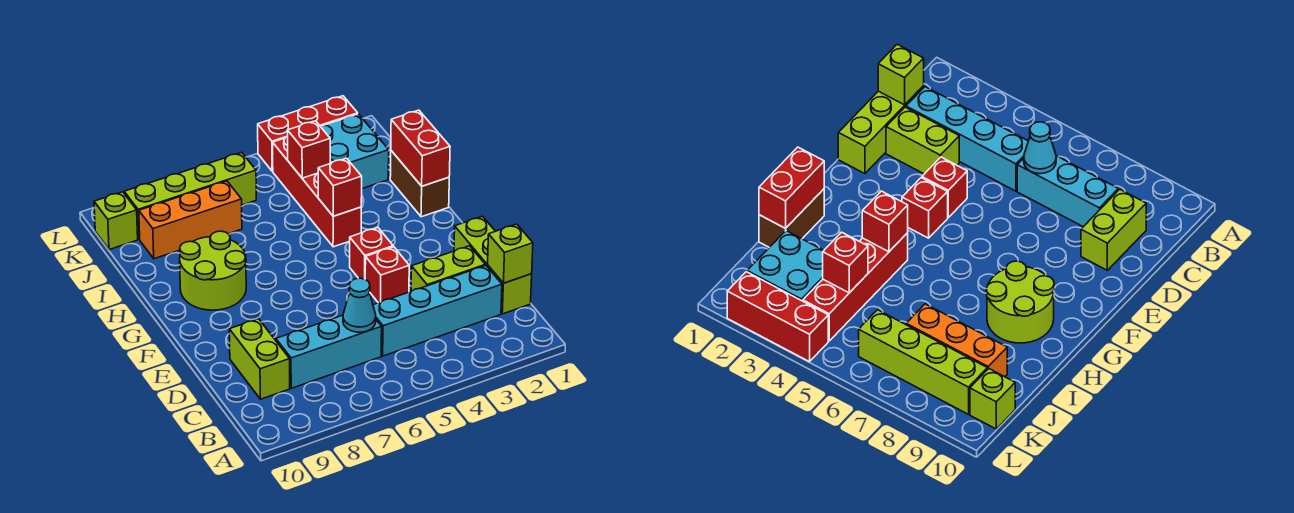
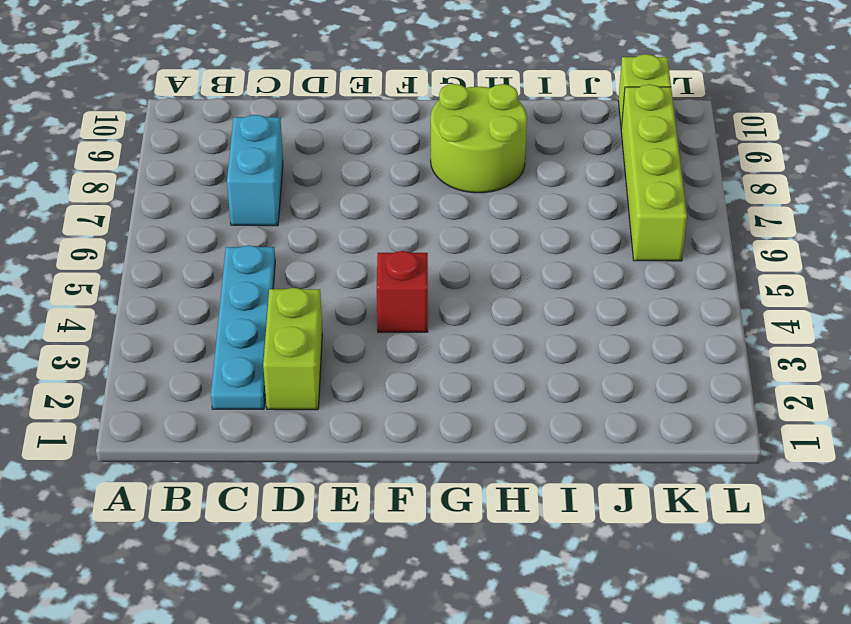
cyan 1x4 plate [211,245,275,409] -> cyan 1x4 brick [373,265,502,356]
cyan 1x2 brick [227,115,283,226] -> cyan 1x3 brick [276,315,382,388]
none -> lime 1x3 brick [454,216,532,314]
none -> lime 1x2 brick [229,319,290,399]
none -> red 1x1 brick [365,247,409,303]

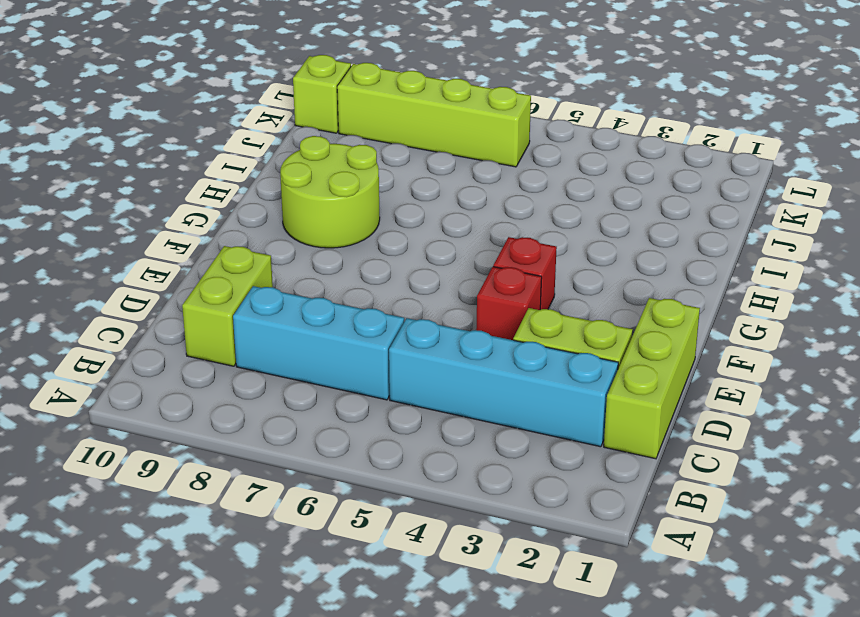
none -> brown 1x2 brick [390,151,449,217]
none -> red 1x4 brick [273,136,361,247]
none -> cyan 2x2 brick [320,114,389,189]

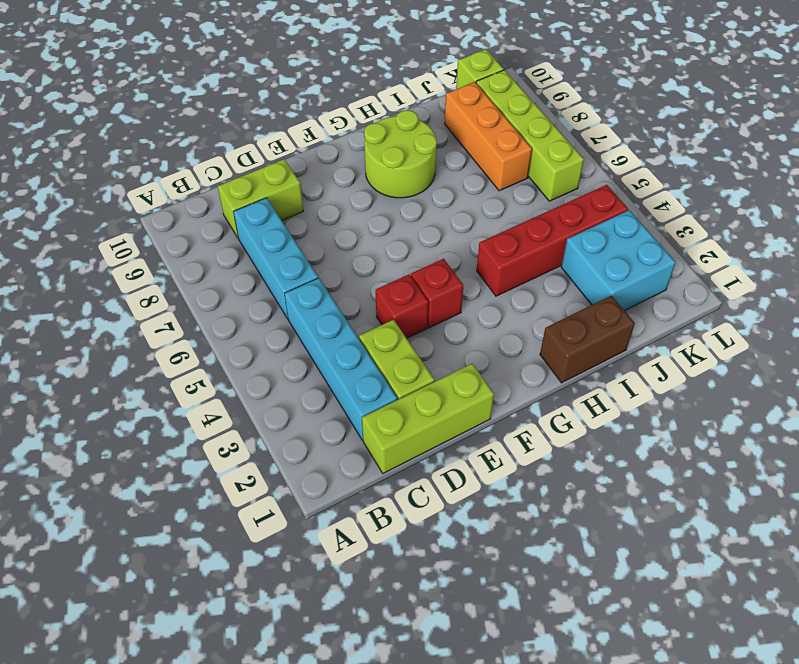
none -> red 1x3 brick [258,96,358,171]
none -> lime 1x1 brick [488,224,533,283]
none -> cyan 1x1 cone [343,278,376,332]

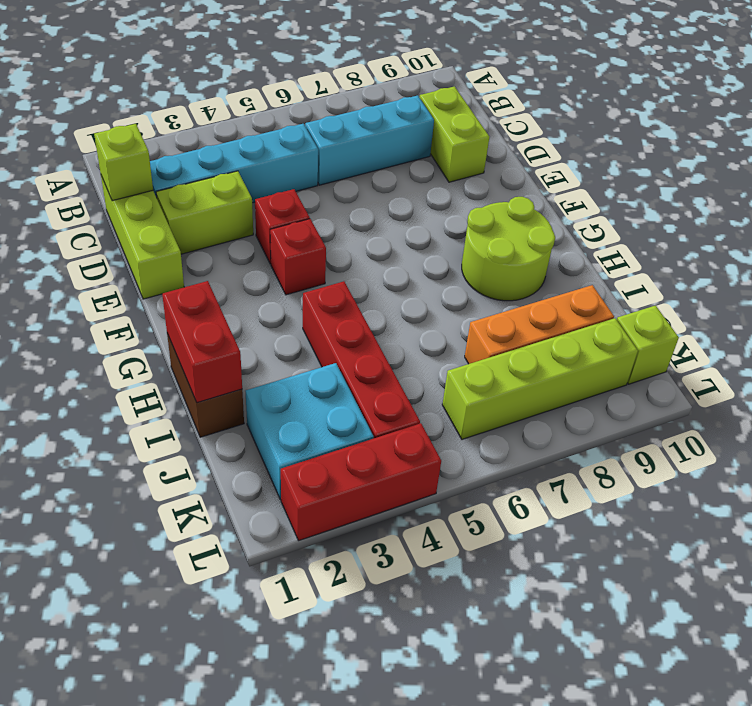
none -> cyan 1x1 cone [343,278,376,332]
none -> red 1x1 brick [318,158,362,216]
none -> red 1x1 brick [288,121,330,178]

